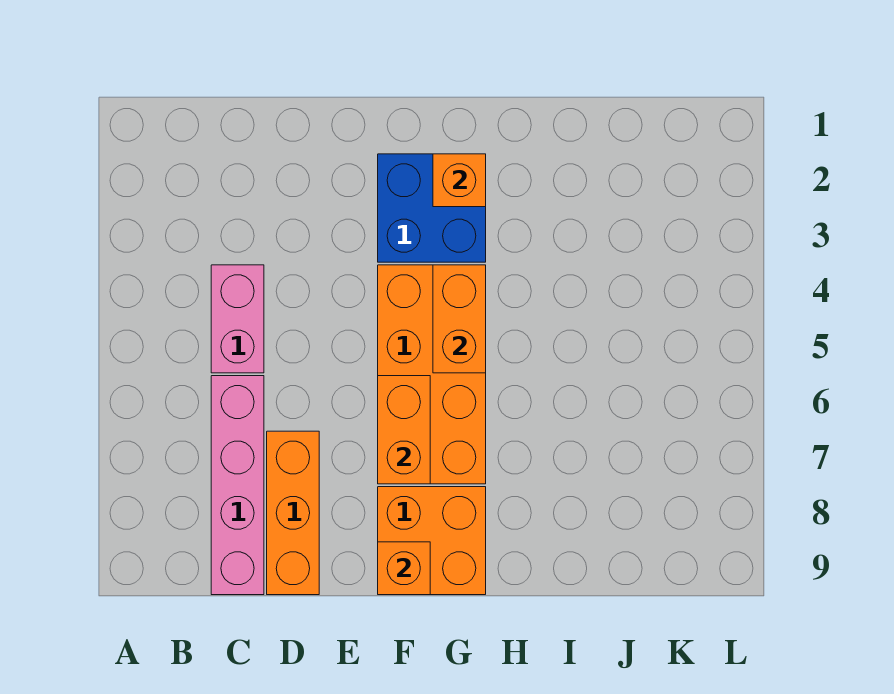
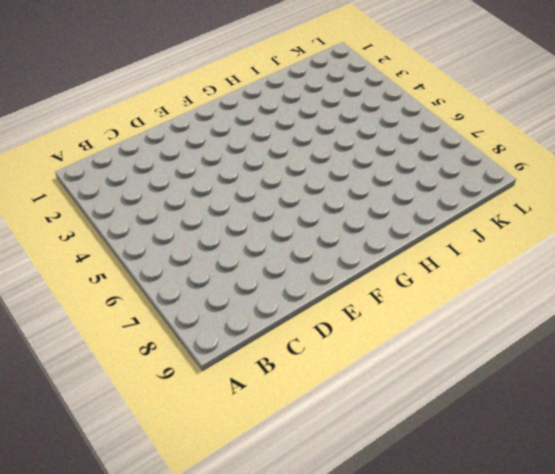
none -> pink 1x2 brick [211,265,264,373]
none -> pink 1x4 brick [211,376,264,595]

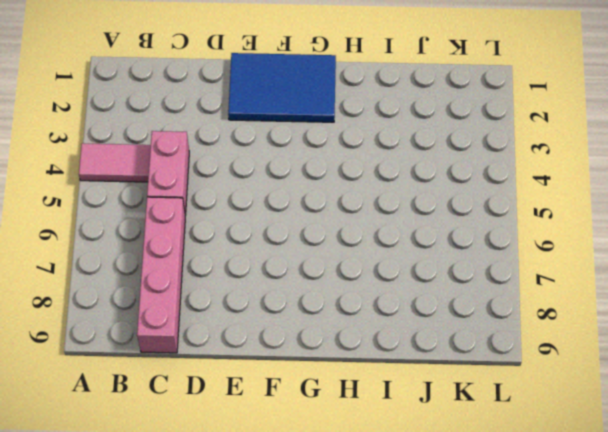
pink 1x2 tile [79,143,151,182] -> none
blue 2x3 tile [228,53,336,122] -> blue 2x2 brick [378,154,486,262]
none -> orange 1x3 brick [267,431,319,595]
none -> orange 2x4 brick [378,265,486,484]

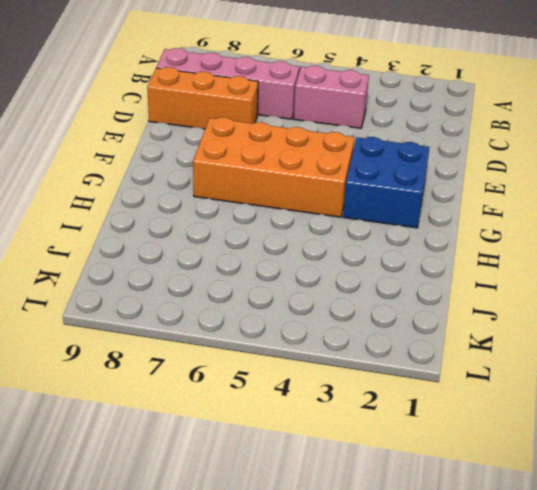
none -> orange 2x2 brick [378,487,486,595]
none -> orange 1x2 brick [378,376,430,484]

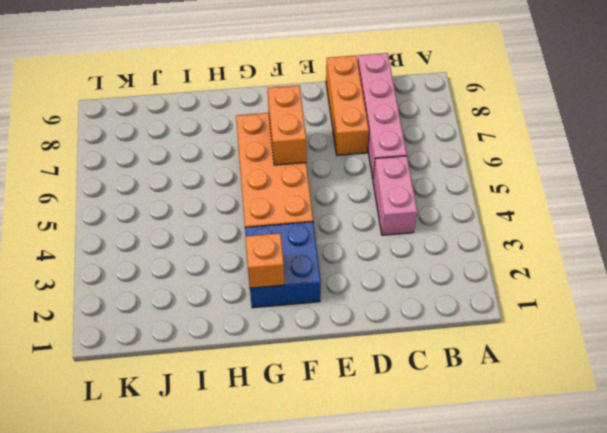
none -> orange 2x2 brick [378,487,486,595]
none -> orange 1x1 brick [378,542,430,595]

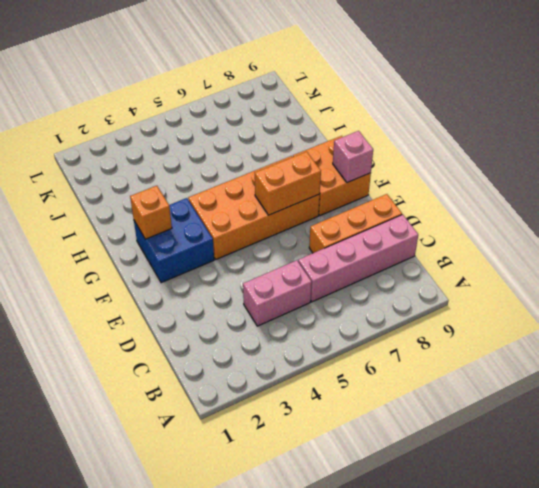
pink 1x1 brick [333,131,373,183] -> orange 1x1 brick [378,542,430,595]
none -> orange 1x2 brick [433,265,486,373]

